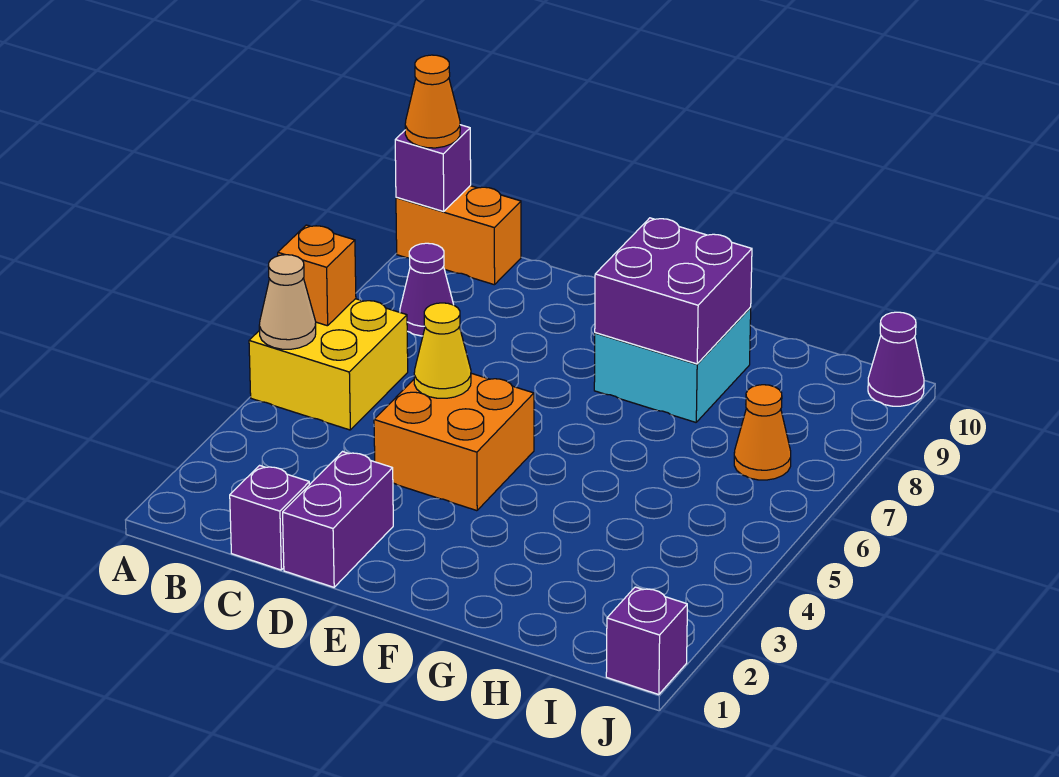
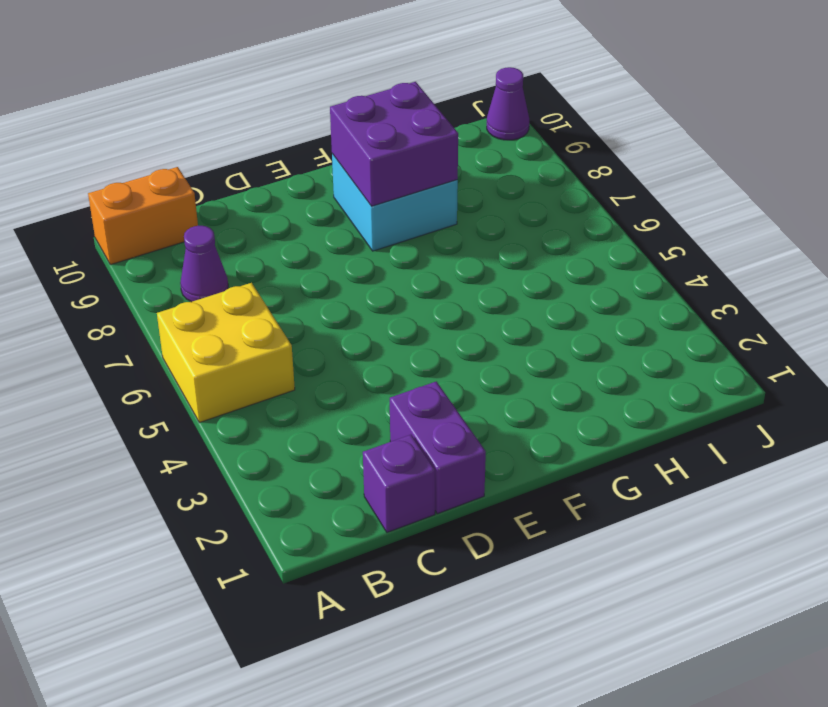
none -> orange 2x2 brick [374,373,534,511]
none -> orange 1x1 cone [734,385,791,480]
none -> purple 1x1 brick [606,587,687,695]

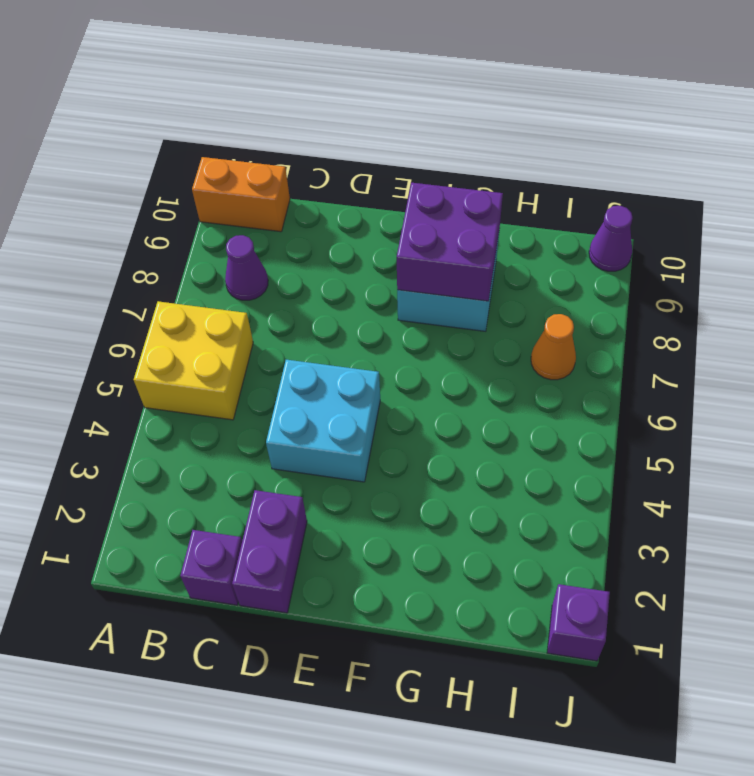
cyan 2x2 brick [266,360,380,482] -> orange 2x2 brick [374,373,534,511]
none -> tan 1x1 cone [259,255,316,349]
none -> orange 1x1 brick [278,225,356,326]
none -> purple 1x1 brick [395,125,471,211]

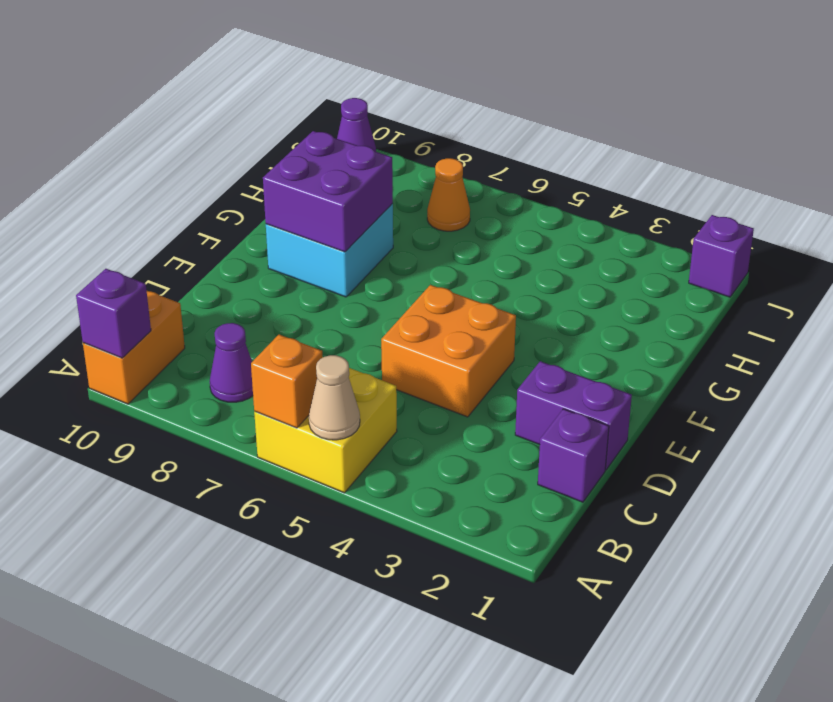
none -> yellow 1x1 cone [414,303,471,398]
none -> orange 1x1 cone [405,55,460,148]

